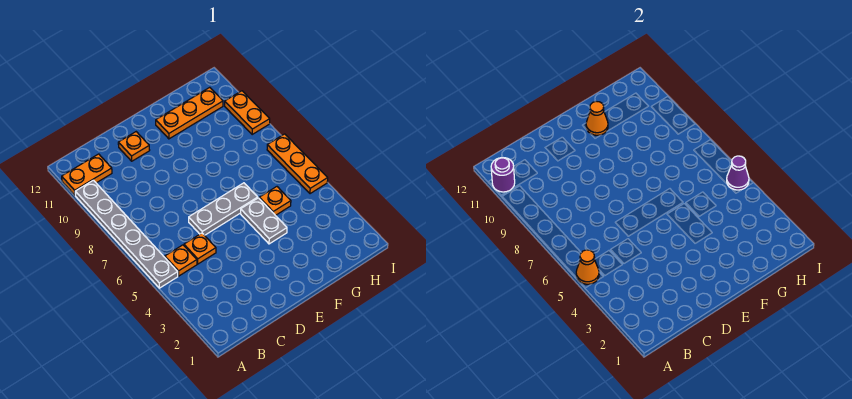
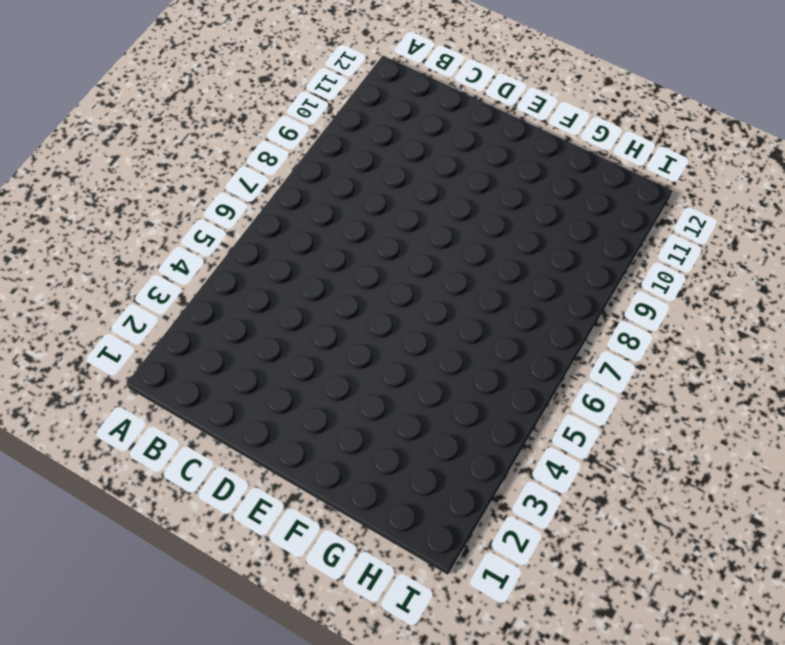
none -> grey 1x6 plate [75,180,178,288]
none -> orange 1x2 plate [62,154,112,195]
none -> orange 1x1 plate [165,245,197,276]

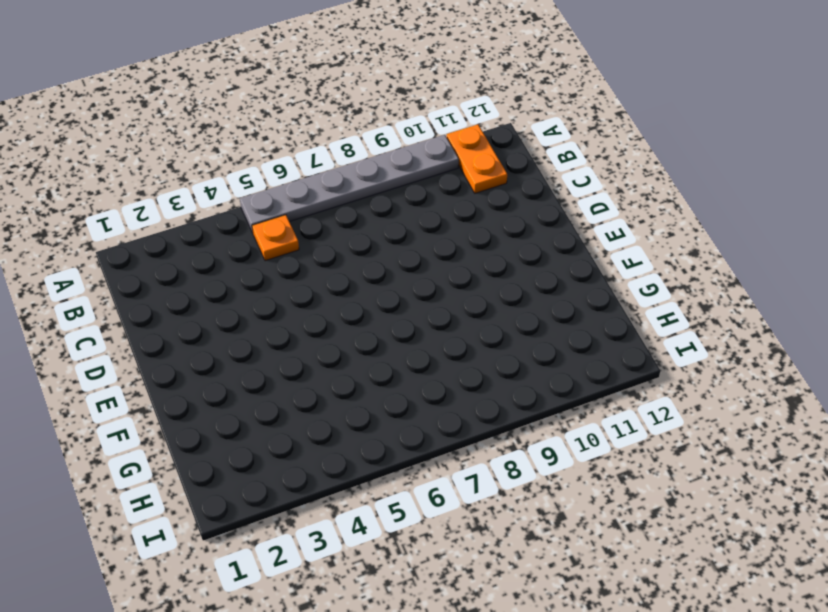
none -> orange 1x1 plate [184,233,216,264]
none -> grey 1x3 plate [189,183,258,235]
none -> orange 1x1 plate [118,132,150,161]

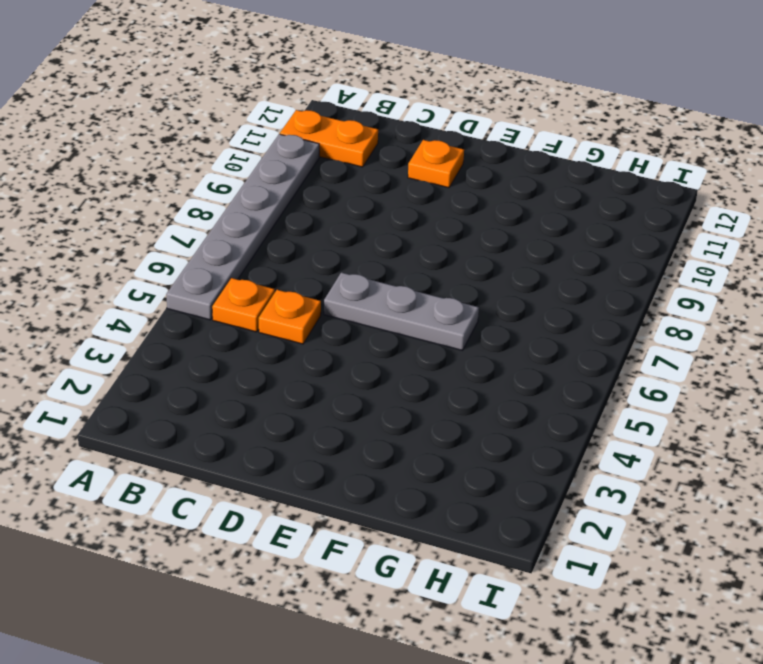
none -> grey 1x2 plate [241,198,287,244]
none -> orange 1x3 plate [156,87,223,139]
none -> orange 1x1 plate [259,187,291,216]

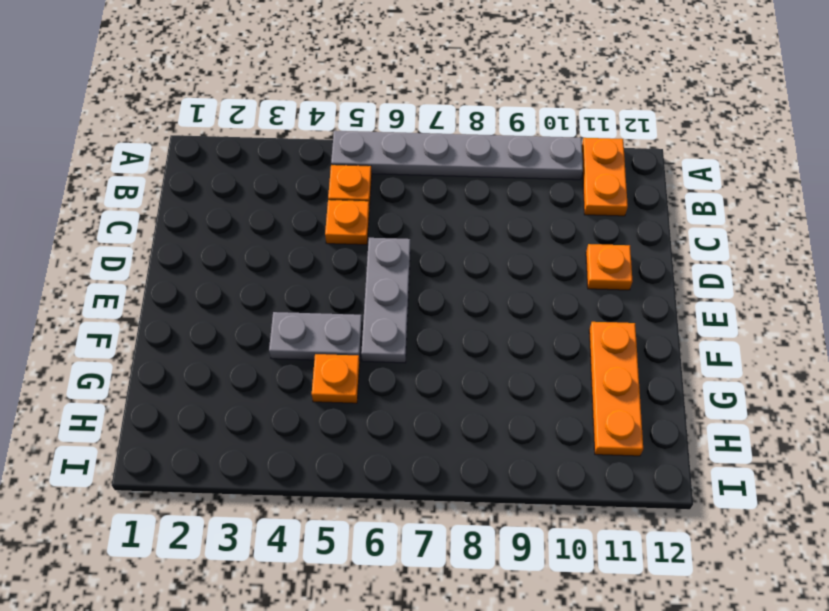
none -> orange 1x3 plate [267,134,328,194]
none -> orange 1x2 plate [225,91,270,134]
none -> orange 1x1 cone [576,250,599,284]

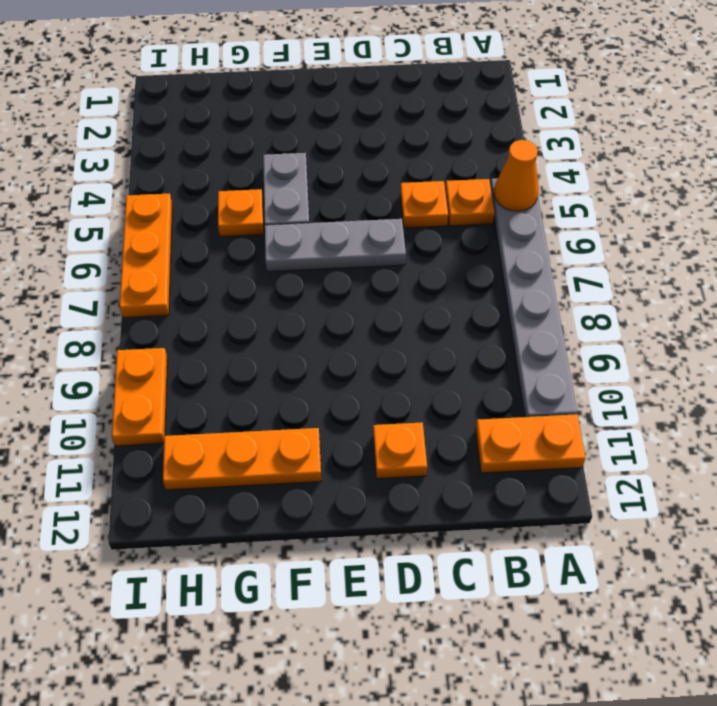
none -> purple 1x1 round brick [491,158,515,192]
none -> orange 1x1 cone [586,101,608,135]
none -> purple 1x1 cone [727,156,749,190]

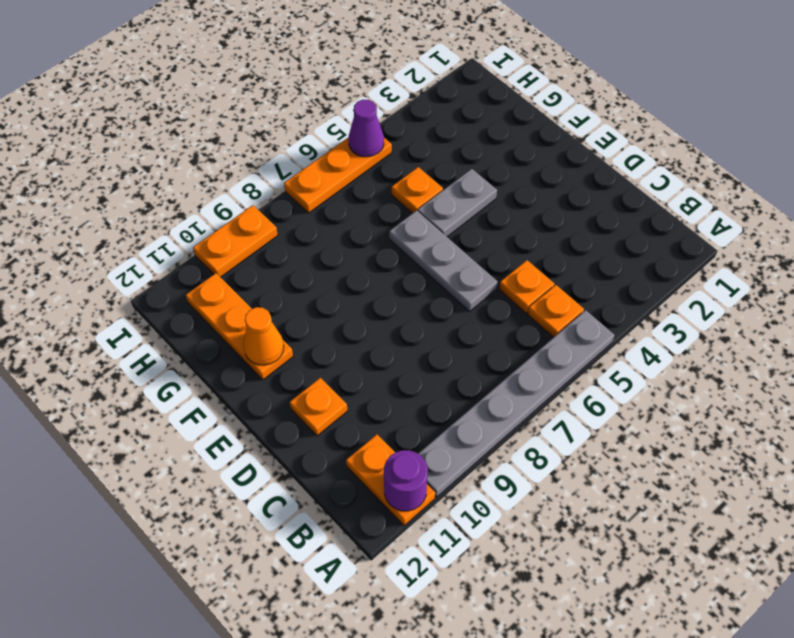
none -> orange 1x1 cone [576,250,599,284]

